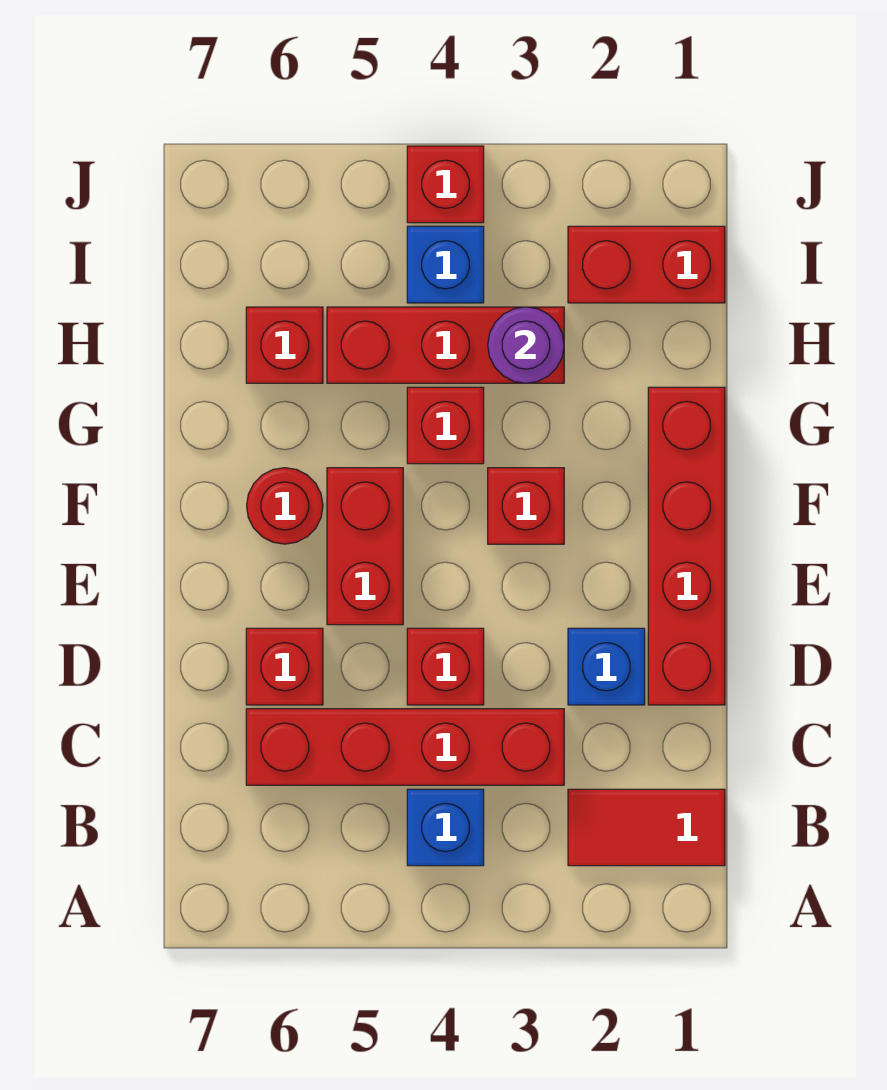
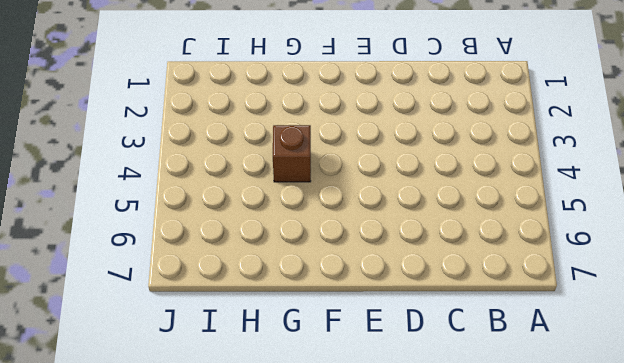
brown 1x1 brick [273,125,311,182] -> red 1x1 brick [407,387,484,464]
none -> red 1x2 tile [568,789,725,866]
none -> blue 1x1 brick [407,789,484,866]
none -> red 1x4 brick [246,709,564,785]

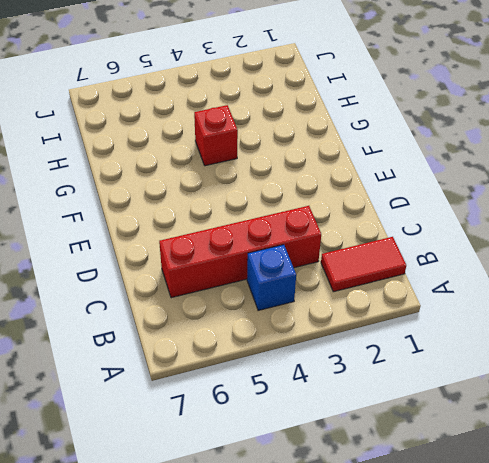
none -> red 1x4 brick [648,387,725,705]
none -> blue 1x1 brick [568,628,645,705]
none -> red 1x1 brick [407,628,484,705]

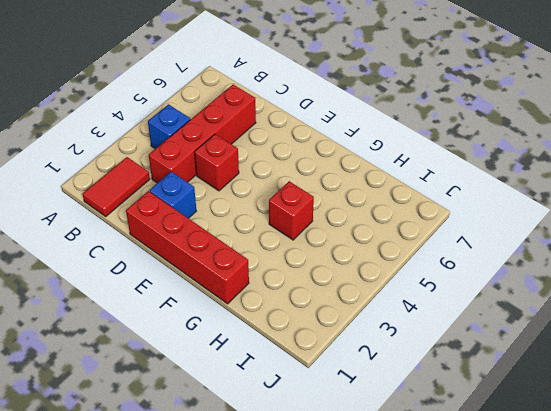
none -> red 1x1 brick [246,628,323,705]
none -> red 1x2 brick [327,468,403,625]
none -> red 1x1 brick [488,468,564,544]

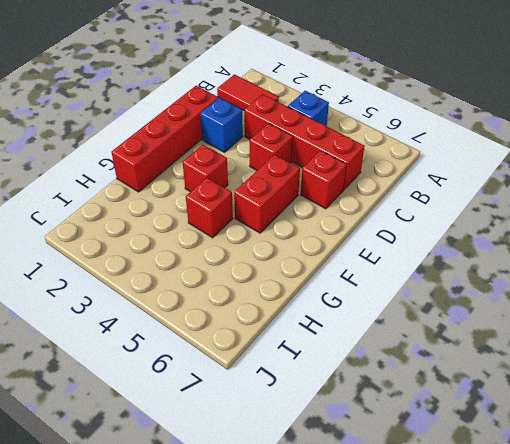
none -> red 1x1 round brick [247,468,323,544]
none -> red 1x3 brick [327,307,564,383]
none -> red 1x1 brick [246,307,323,383]

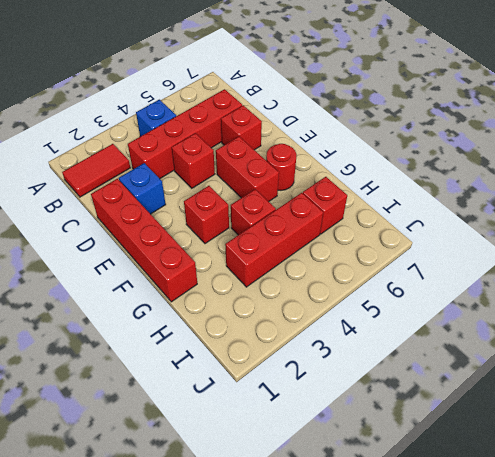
none -> red 1x2 brick [568,226,725,303]
none -> blue 1x1 brick [407,226,484,303]
none -> red 1x1 brick [407,146,484,223]

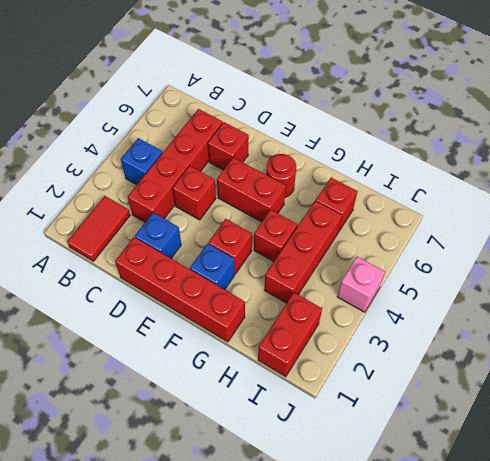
blue 1x1 brick [190,244,235,290] -> blue 1x1 brick moved to [407,226,484,303]
pink 1x1 brick [337,257,385,312] -> red 1x1 brick [407,146,484,223]
none -> purple 1x1 round brick [488,307,564,383]

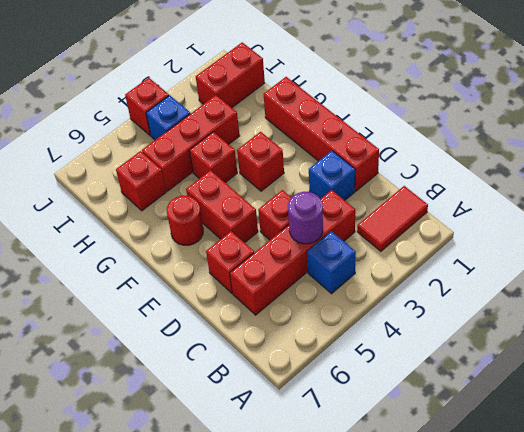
purple 1x1 round brick [288,192,323,244] -> purple 1x1 round brick moved to [488,307,564,383]

